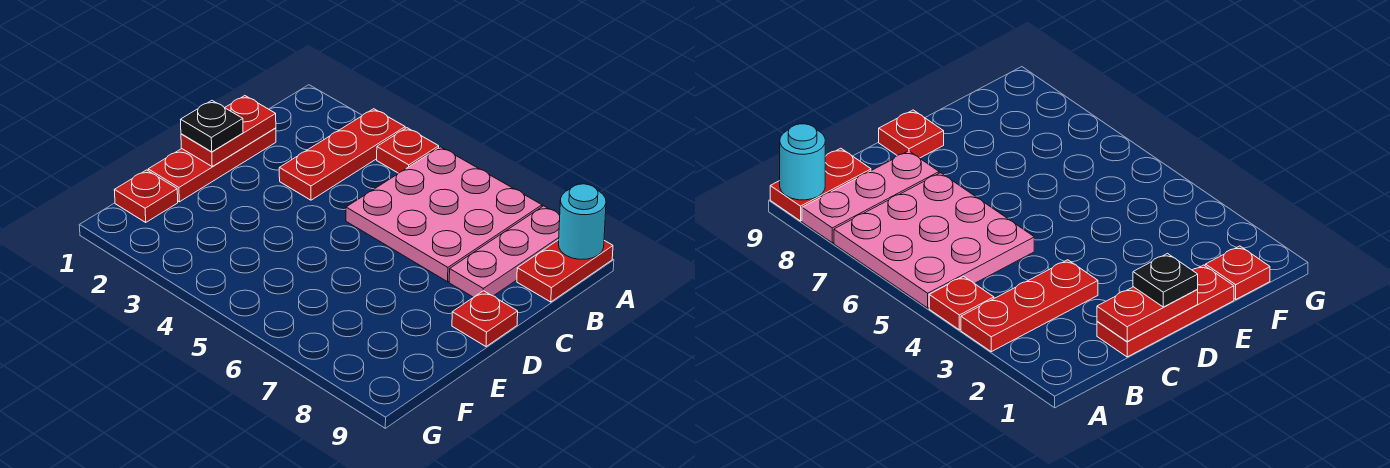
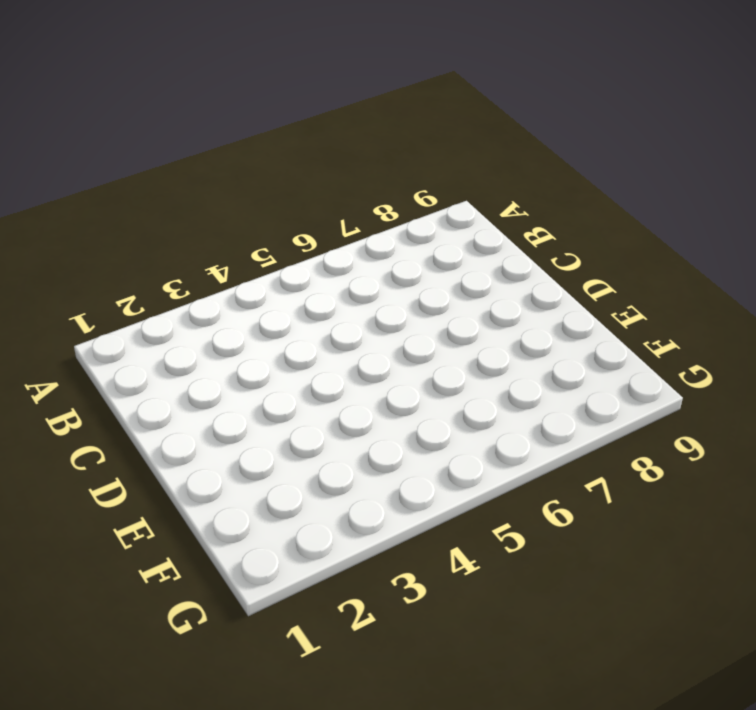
none -> red 1x3 plate [279,109,405,200]
none -> red 1x1 plate [377,128,439,173]

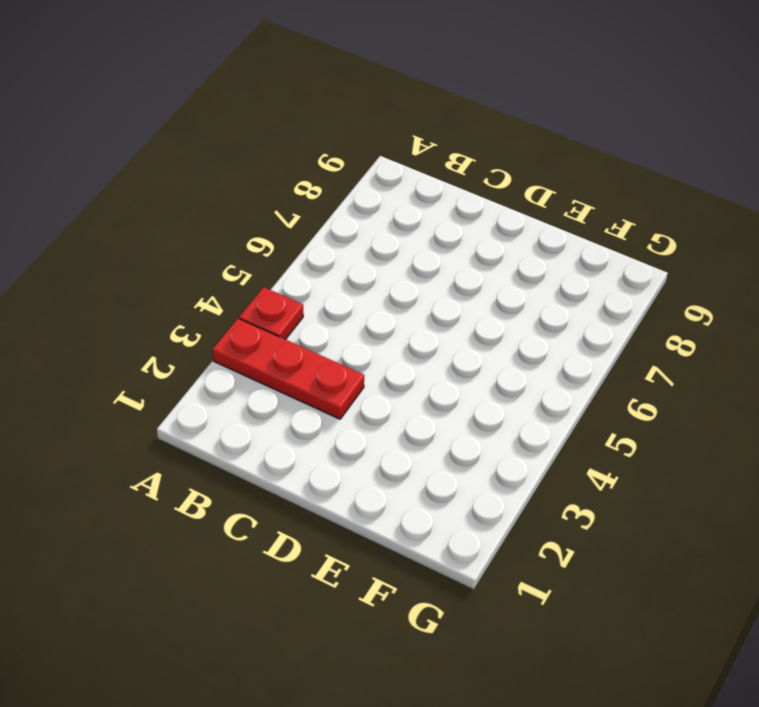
none -> pink 3x3 plate [346,147,542,282]
none -> pink 1x3 plate [449,206,560,297]

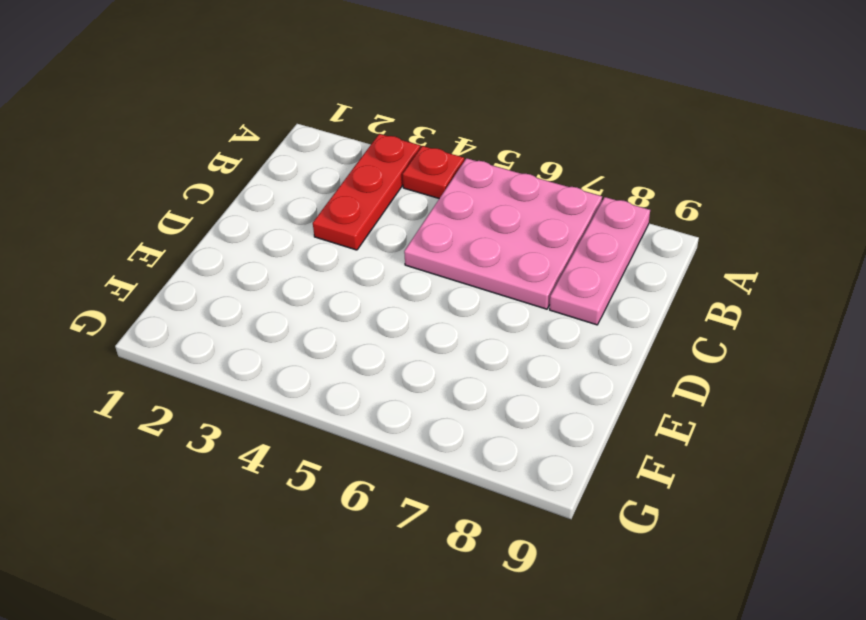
none -> red 1x2 plate [517,240,613,302]
none -> red 1x3 plate [148,128,276,202]

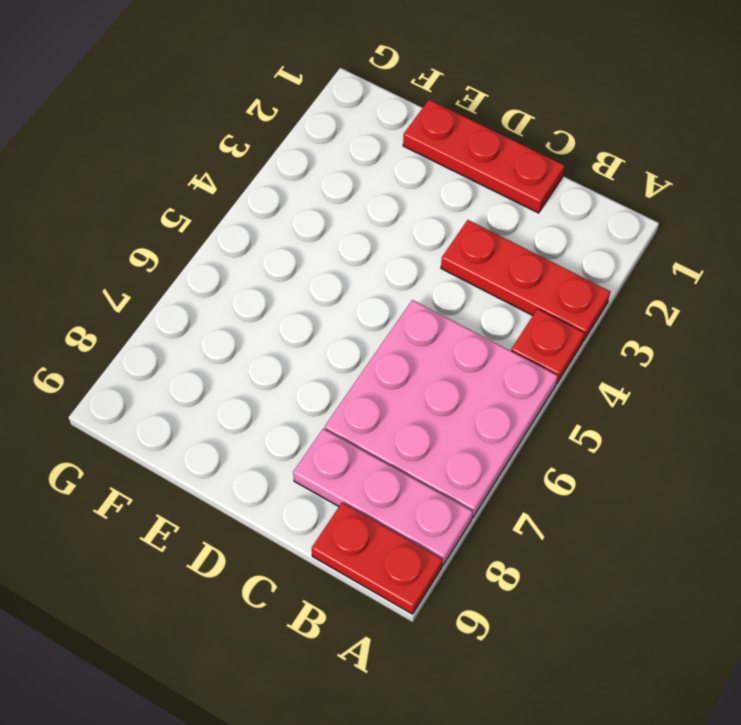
none -> red 1x1 plate [452,291,518,347]
none -> red 1x1 plate [114,170,178,222]

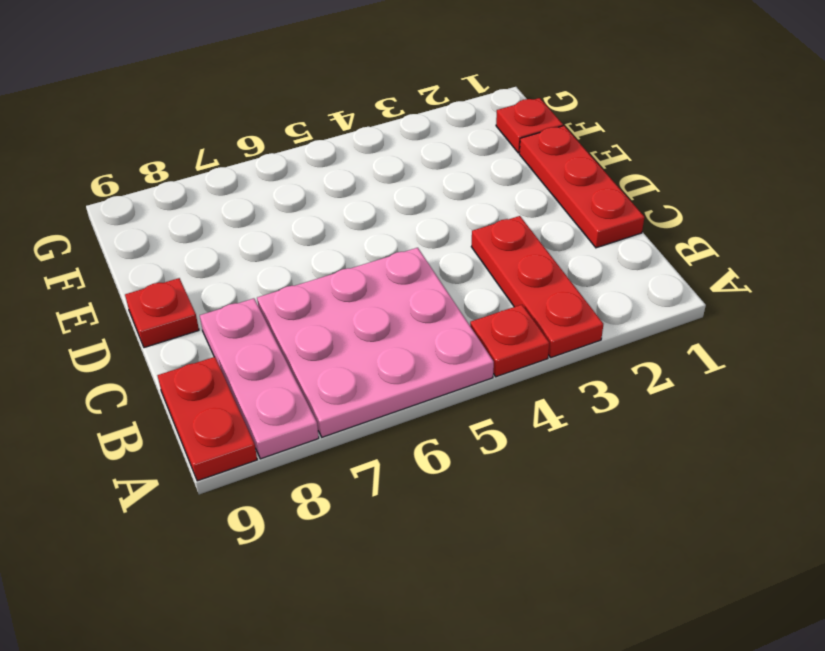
none -> cyan 1x1 round brick [559,184,606,259]
none -> red 1x2 plate [181,96,276,166]

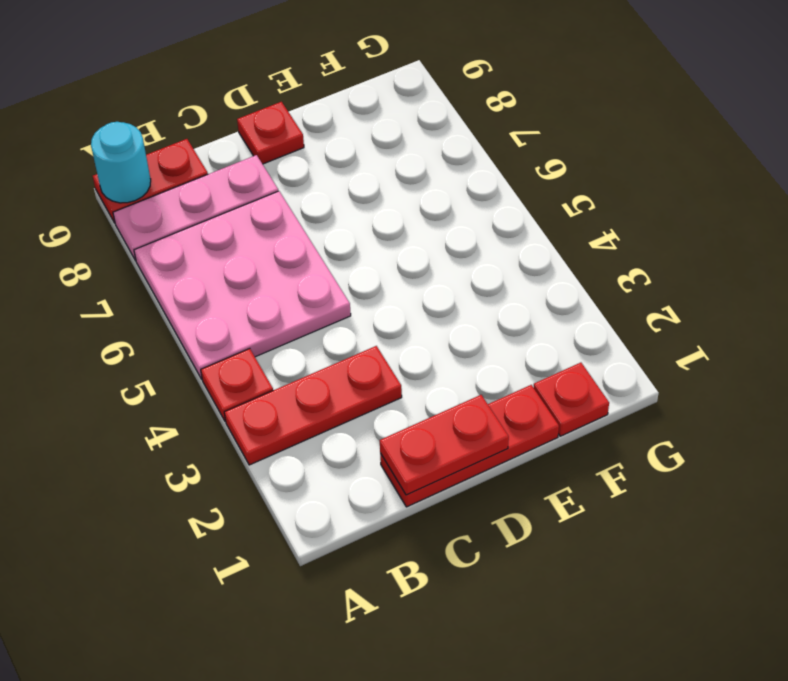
none -> black 1x1 plate [181,101,243,152]

